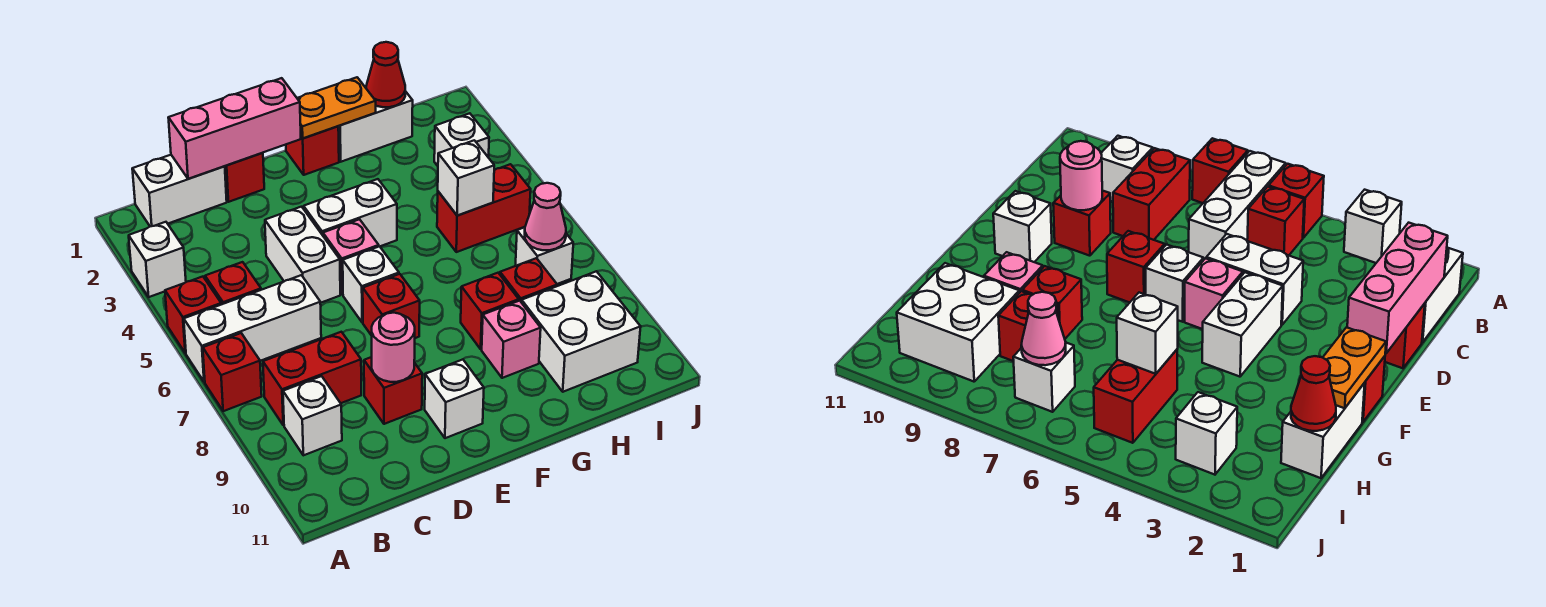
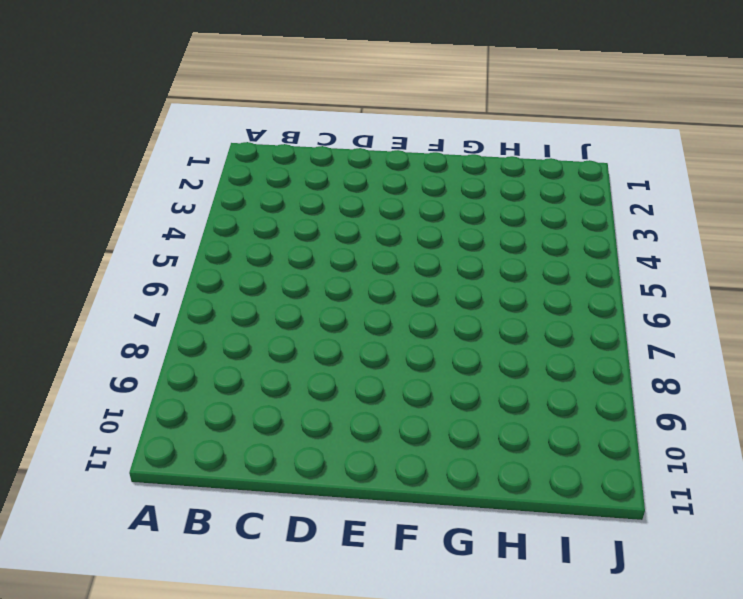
none -> white 1x1 brick [129,222,186,297]
none -> red 1x1 brick [165,277,221,353]
none -> white 1x3 brick [184,275,321,382]
none -> red 1x1 brick [203,333,262,411]

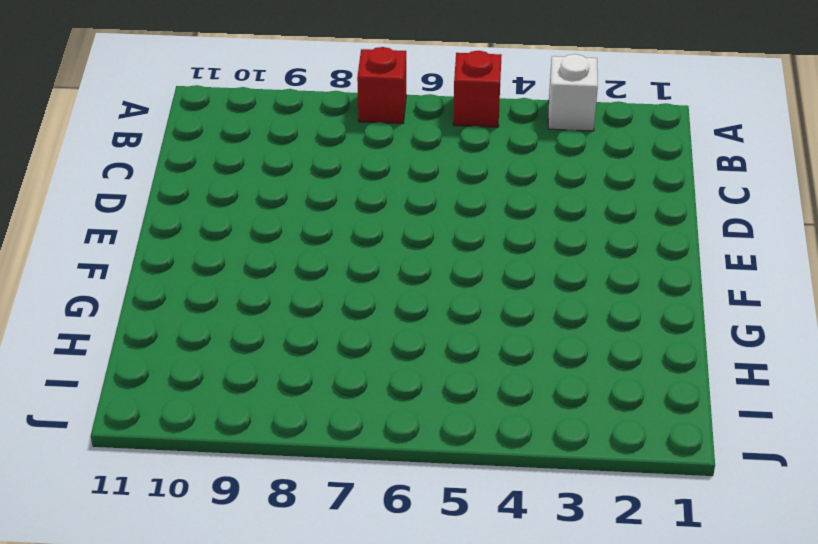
none -> white 1x3 brick [184,275,321,382]
none -> white 1x2 brick [132,155,227,226]
none -> red 1x1 brick [205,262,261,304]
none -> red 1x2 brick [263,332,361,425]

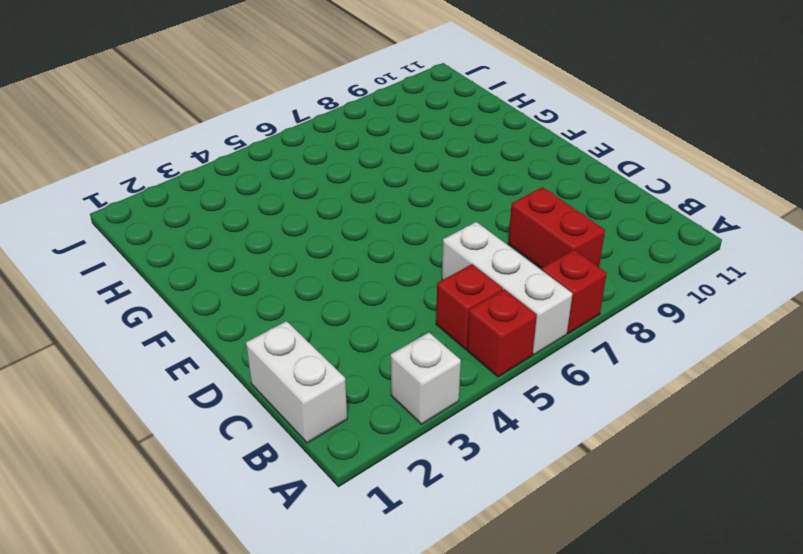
none -> white 1x1 brick [283,376,342,455]
none -> red 1x1 brick [225,153,264,202]
none -> white 1x2 brick [265,207,340,303]
none -> red 1x1 brick [364,357,422,424]

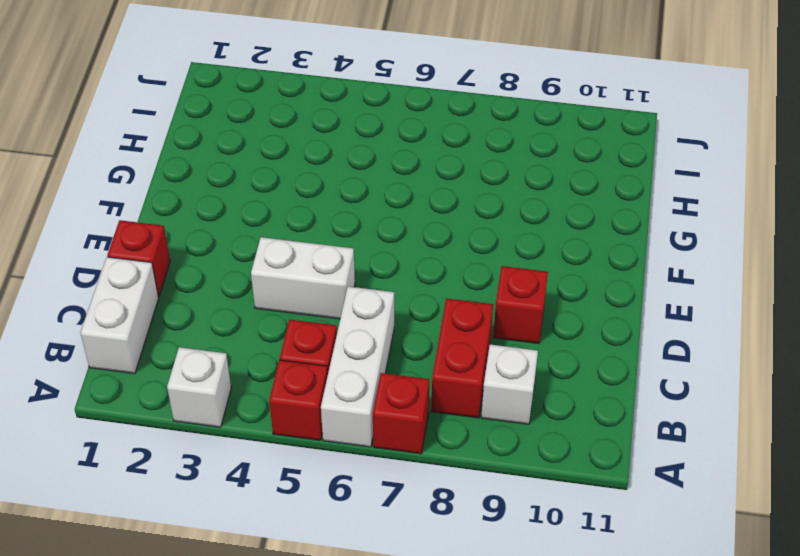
none -> white 1x2 brick [304,179,397,246]
none -> pink 1x1 brick [323,219,379,295]
none -> white 1x1 brick [343,246,399,322]
none -> red 1x1 brick [363,274,420,338]

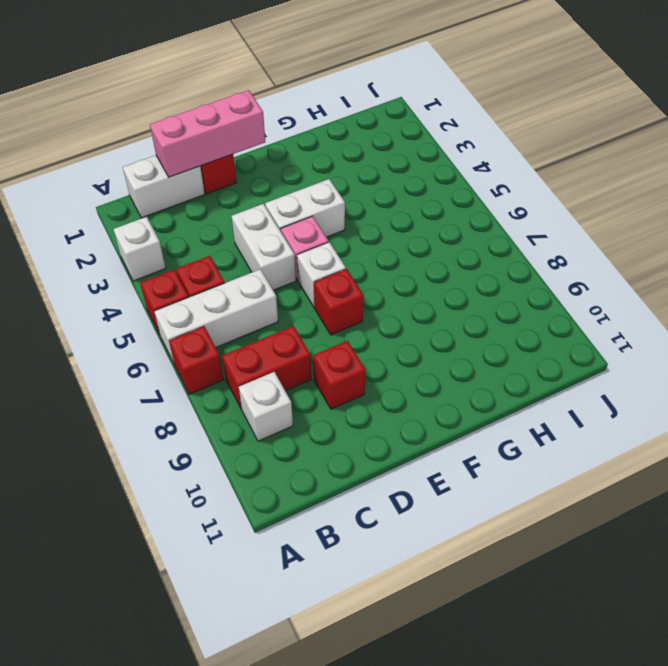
none -> white 1x1 brick [425,360,484,438]
none -> red 1x1 brick [286,126,339,175]
none -> white 1x2 brick [338,87,413,162]
none -> red 1x1 brick [461,273,519,349]

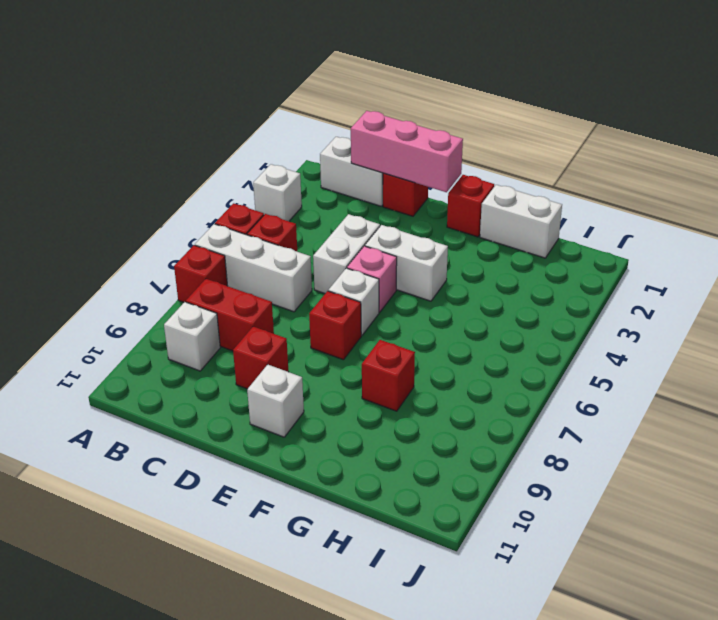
none -> pink 1x1 brick [482,301,541,378]
none -> red 1x2 brick [437,164,531,252]
none -> red 1x1 brick [500,258,557,303]
none -> white 2x2 brick [522,271,641,392]

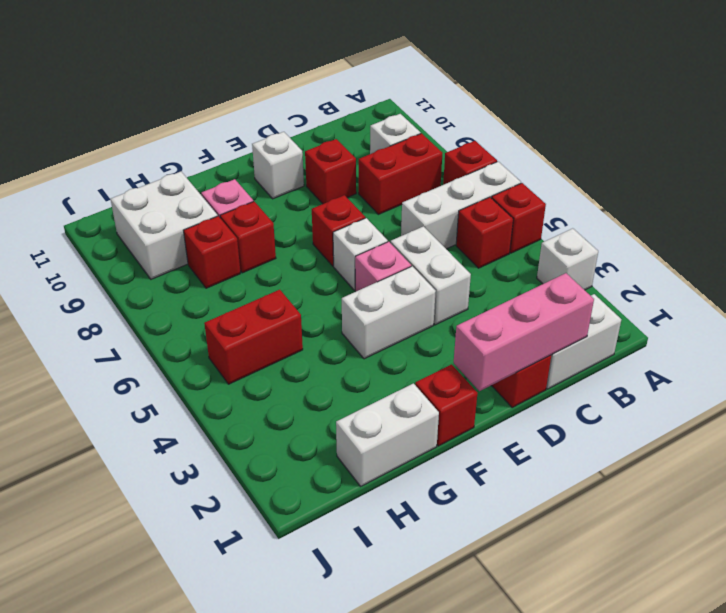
none -> white 1x1 brick [434,113,489,166]
none -> white 1x1 brick [515,227,573,284]
none -> pink 1x1 round brick [372,313,415,382]
none -> orange 1x2 plate [297,77,376,138]

